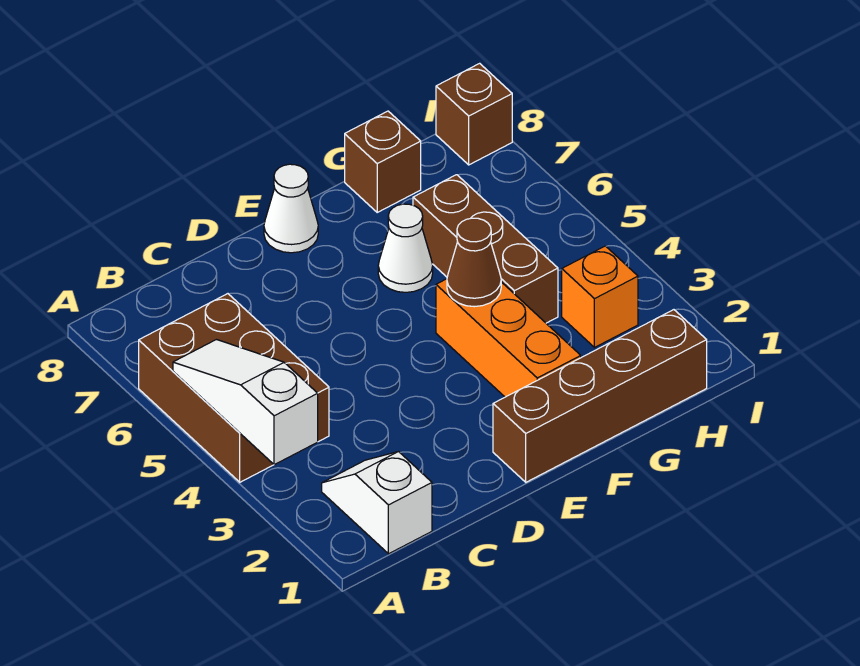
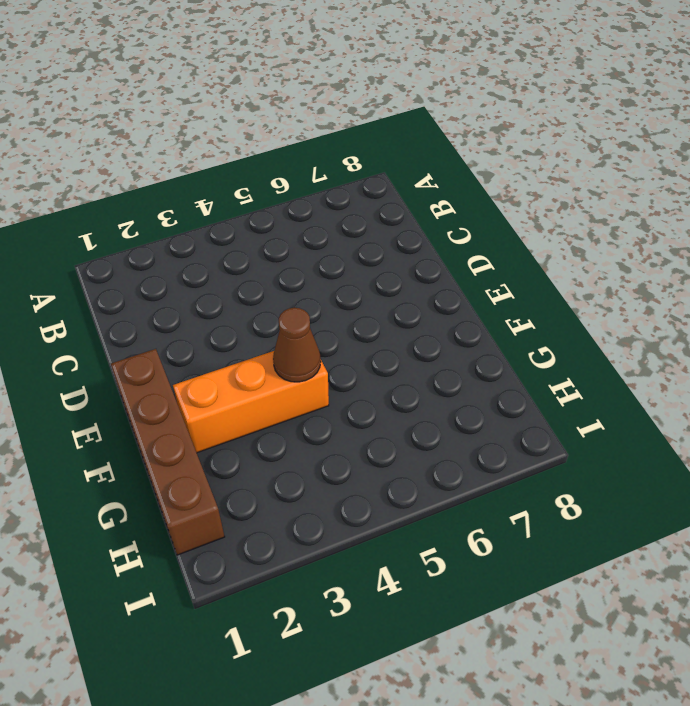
none -> brown 2x3 brick [139,294,329,482]
none -> white 1x2 slope [322,452,432,554]
none -> white 1x1 cone [264,164,318,253]

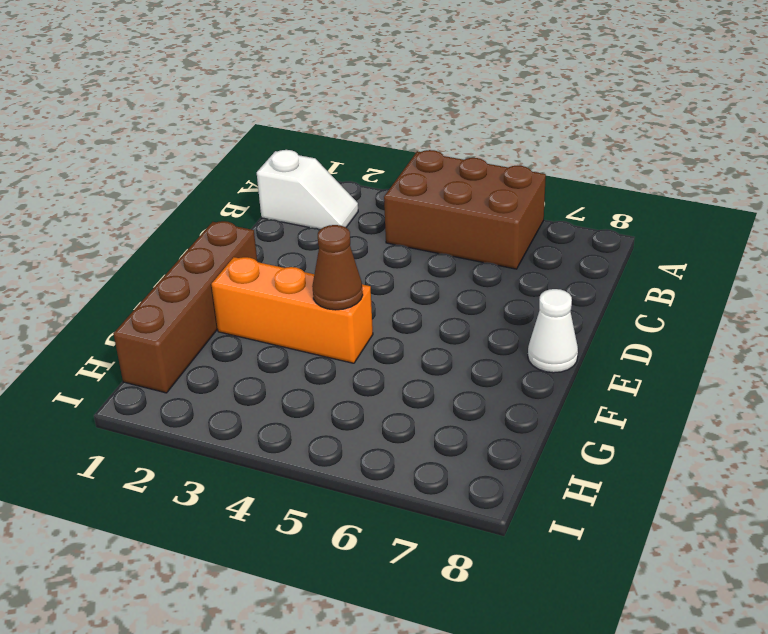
none -> white 1x1 cone [378,204,433,292]
none -> brown 1x3 brick [413,175,558,323]
none -> brown 1x1 brick [345,111,421,212]

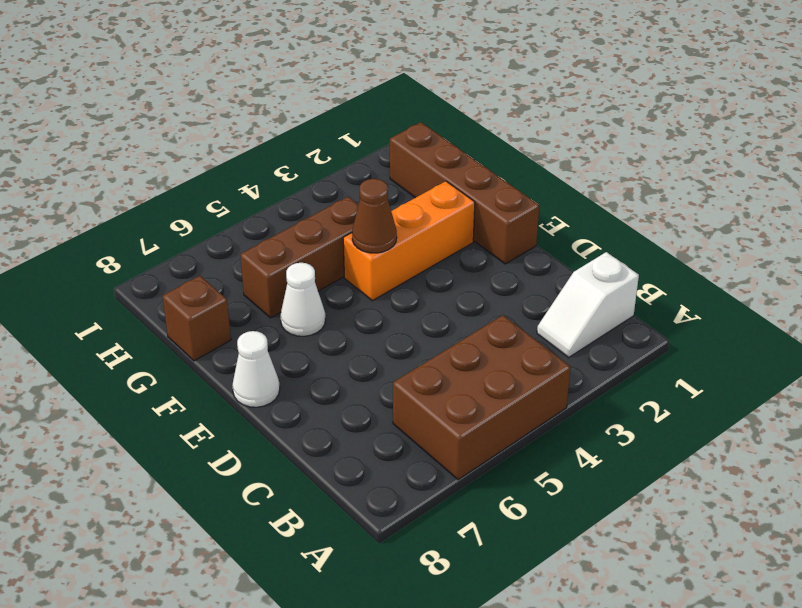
none -> orange 1x1 brick [562,246,638,348]
none -> brown 1x1 brick [436,63,512,165]
none -> white 1x3 slope [173,340,318,465]

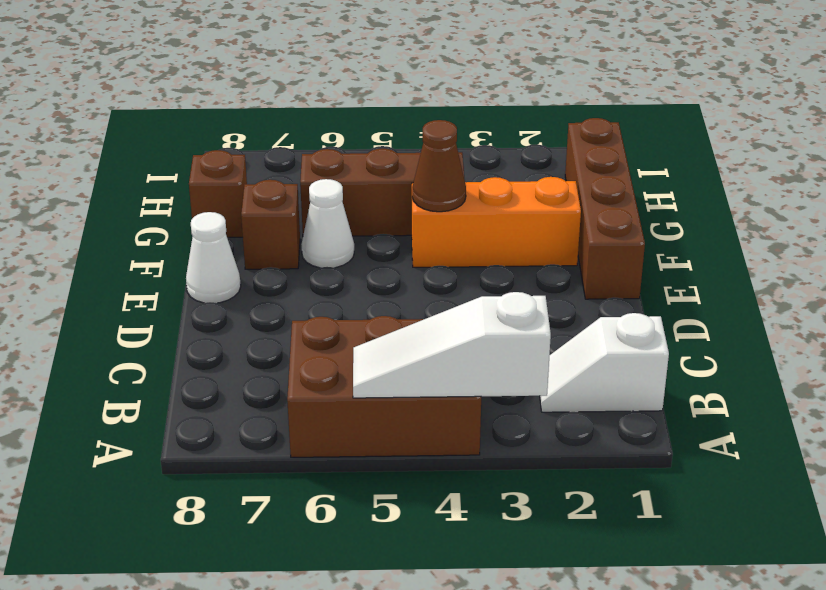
brown 1x1 brick [241,180,300,269] -> brown 1x1 brick moved to [436,63,512,165]
none -> orange 1x1 brick [562,246,638,348]

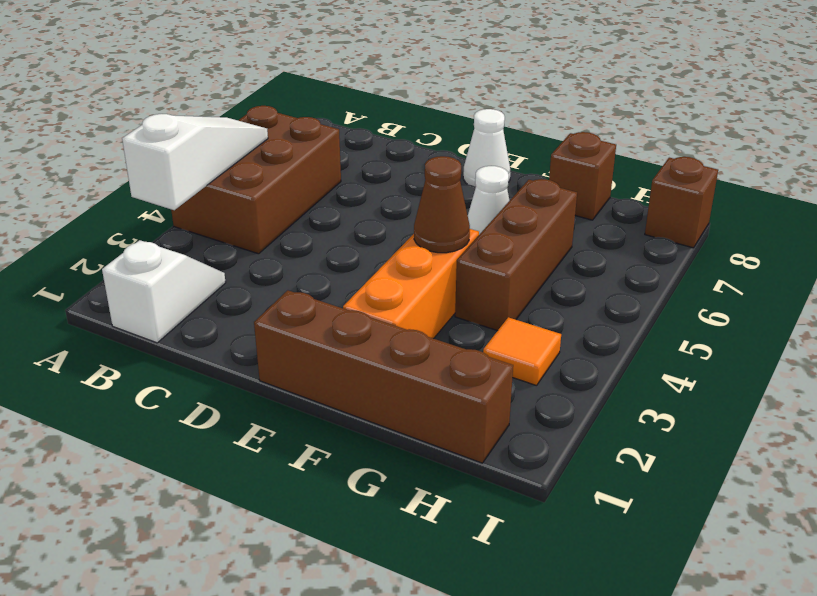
orange 1x1 tile [483,317,561,386] -> orange 1x1 brick [562,246,638,348]

